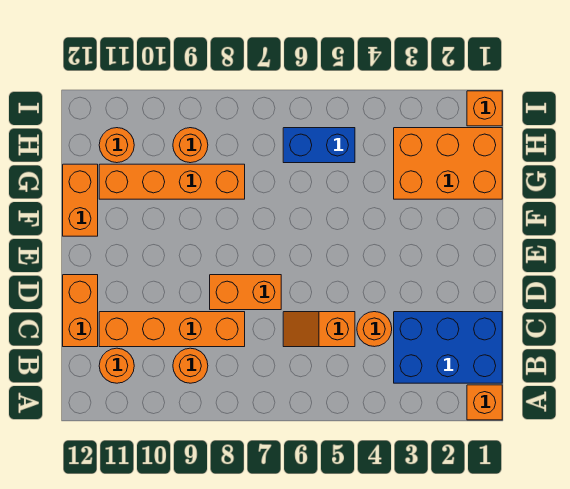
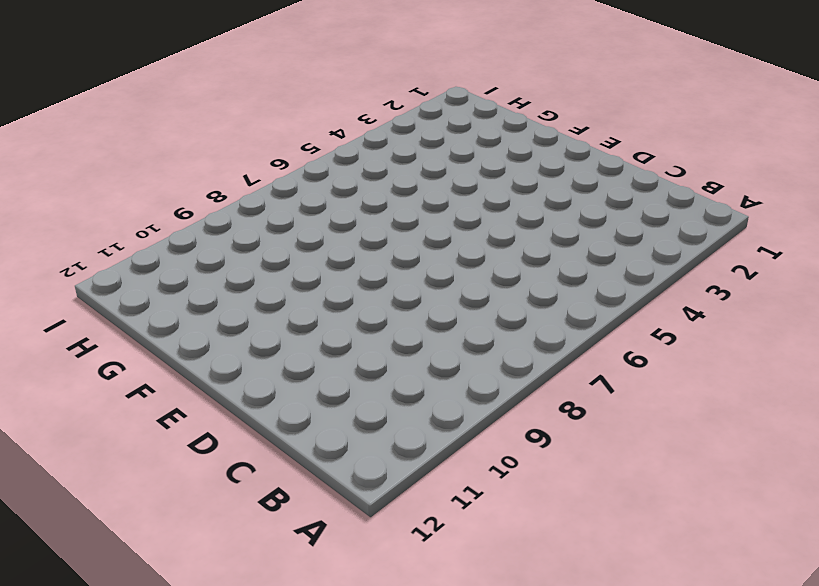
none -> orange 1x1 brick [467,385,502,420]
none -> blue 2x3 brick [394,312,502,383]
none -> orange 1x1 round brick [173,348,208,383]

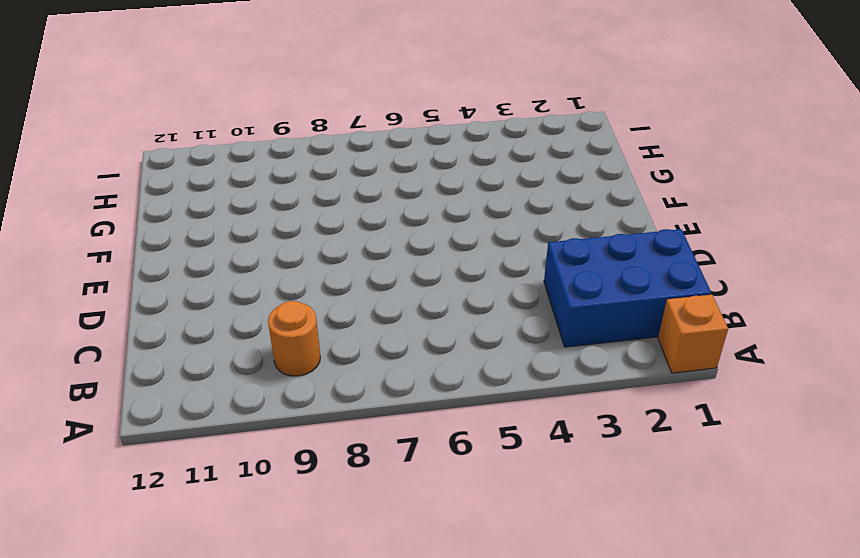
none -> orange 1x1 round brick [99,348,134,383]
none -> orange 1x1 round brick [357,312,392,347]
none -> orange 1x2 slope [283,312,355,347]

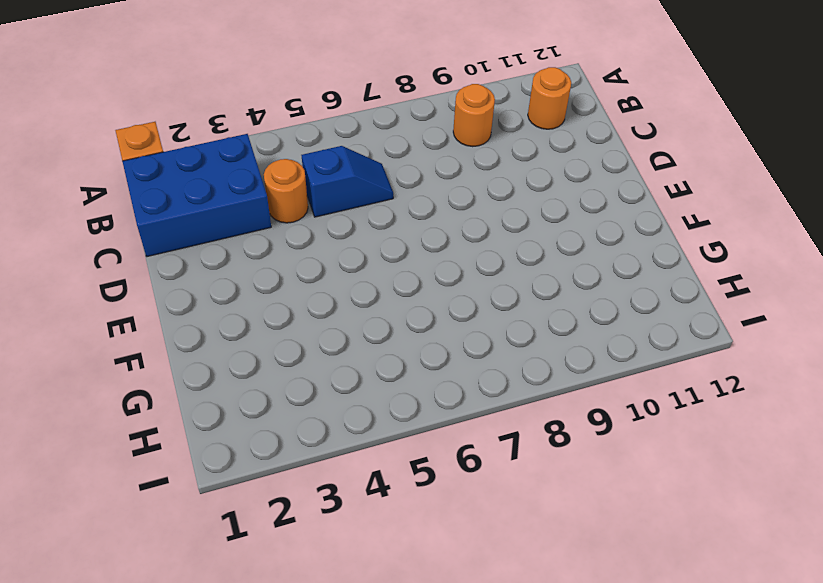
blue 1x2 slope [302,146,393,217] -> orange 1x2 slope [283,312,355,347]
none -> orange 1x4 brick [99,312,245,347]
none -> orange 1x2 brick [63,275,98,347]
none -> orange 1x2 brick [210,275,281,310]

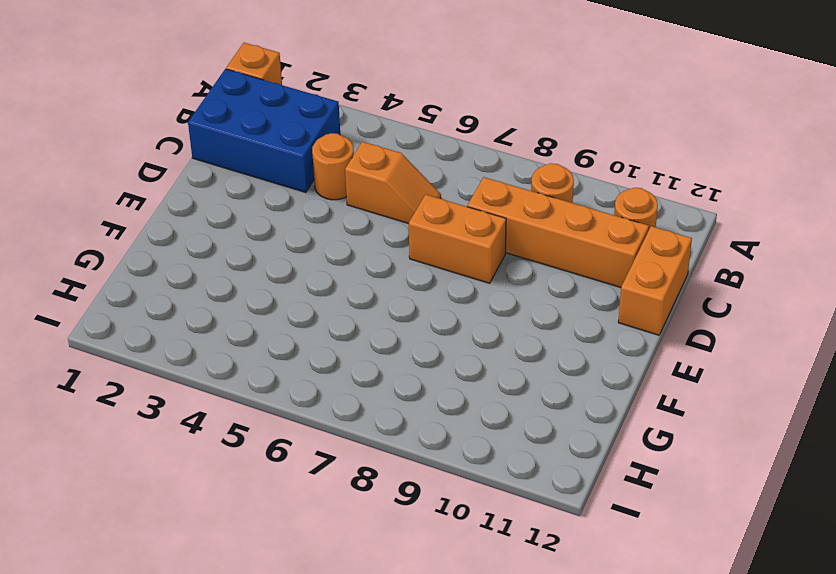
none -> orange 1x2 brick [63,164,98,236]
none -> orange 2x3 brick [394,128,502,199]
none -> orange 1x4 brick [99,164,245,199]

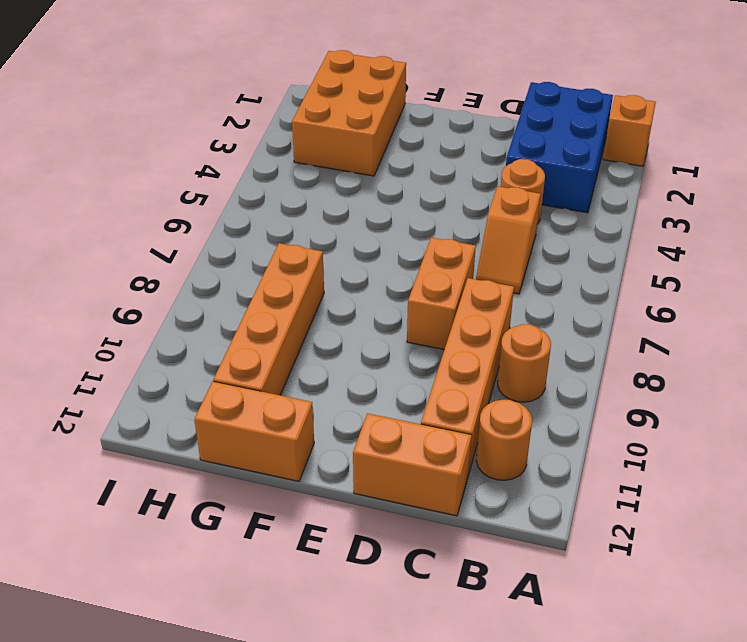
none -> blue 1x2 brick [283,128,355,163]
none -> orange 1x1 round brick [173,128,208,163]
none -> orange 1x1 round brick [99,128,134,163]

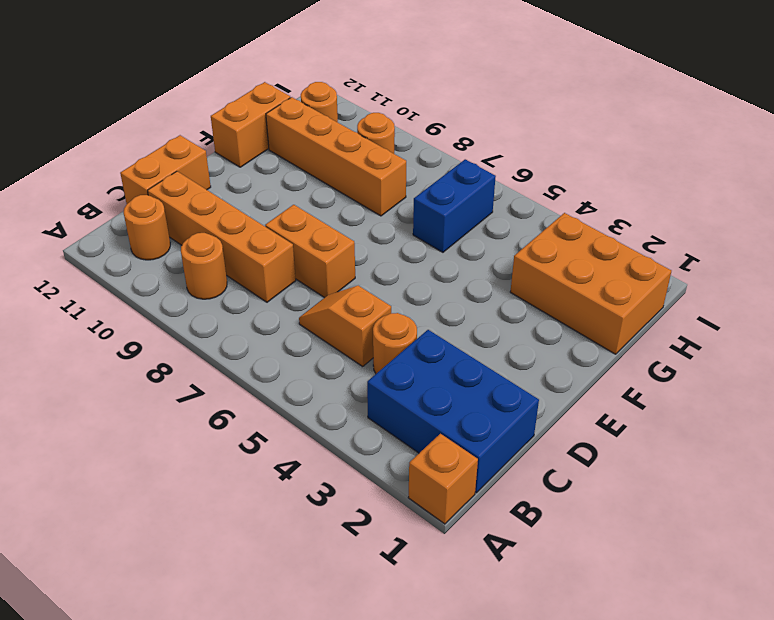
blue 1x2 brick [413,159,496,252] -> blue 1x2 brick turned to [283,128,355,163]
none -> orange 1x1 brick [467,91,502,126]

